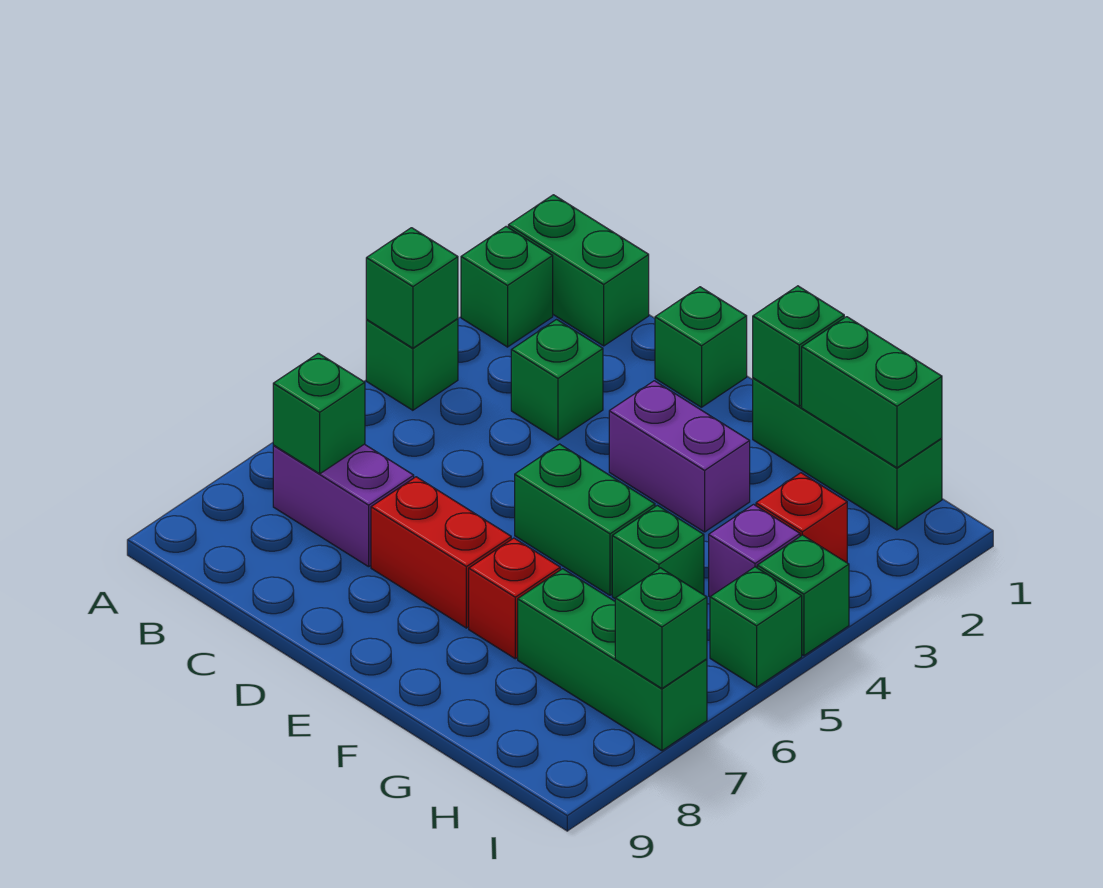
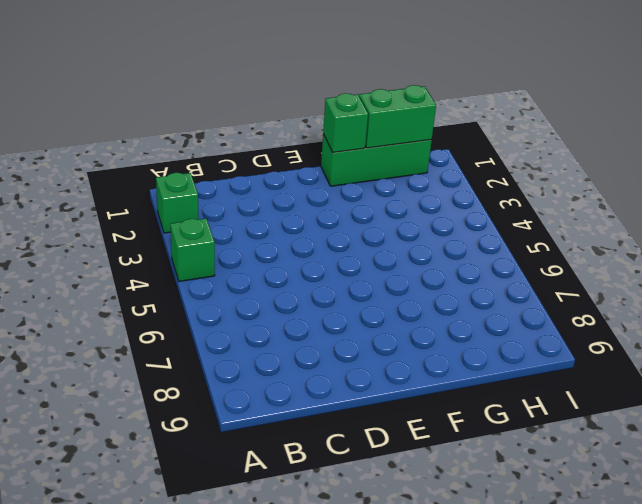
none -> green 1x2 brick [508,195,649,346]
none -> purple 1x2 brick [273,444,414,567]
none -> green 1x1 brick [511,320,603,440]

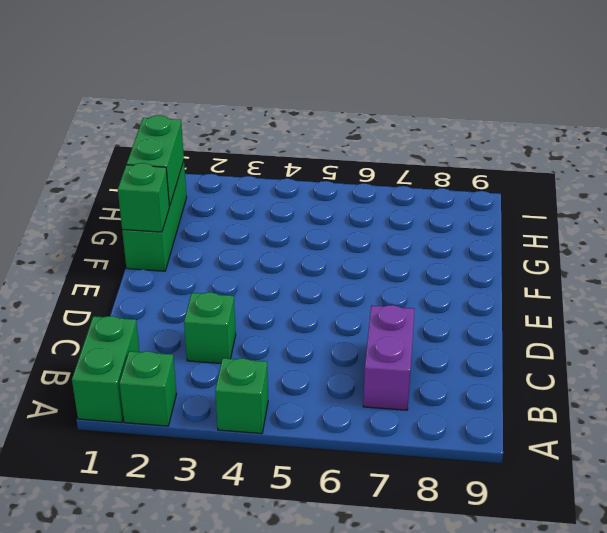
none -> green 1x1 brick [655,287,747,407]
none -> red 1x2 brick [371,477,511,628]
none -> purple 1x2 brick [609,381,750,532]

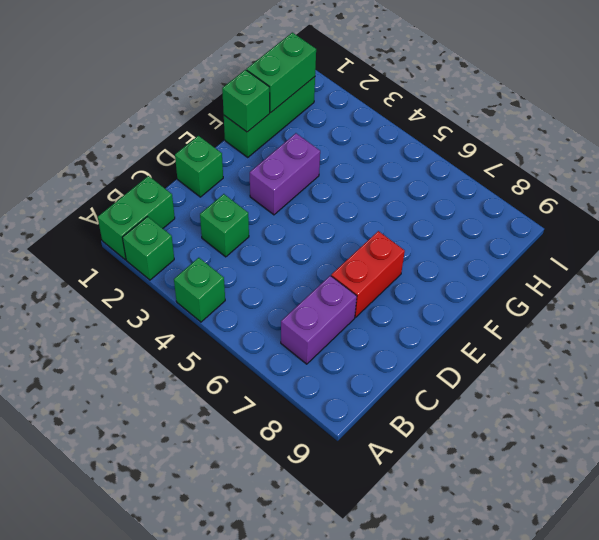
none -> green 1x2 brick [515,444,655,595]
none -> red 1x1 brick [469,538,560,659]
none -> green 1x1 brick [612,505,704,598]

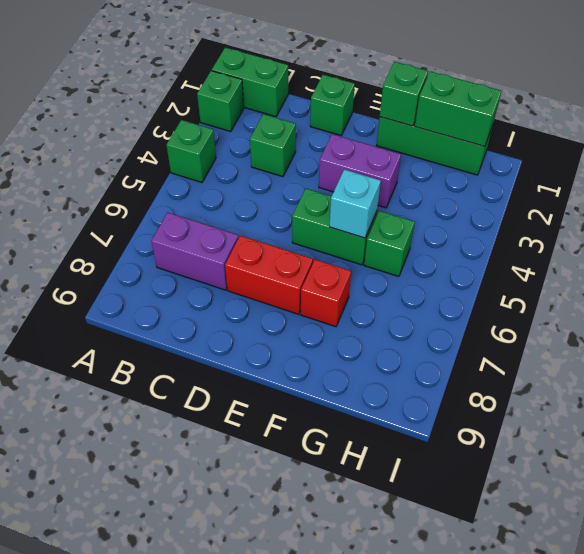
cyan 1x1 brick [329,169,381,238] -> none
none -> green 1x3 brick [518,569,707,751]
none -> red 1x1 brick [756,473,847,563]
none -> purple 1x1 brick [709,504,800,597]

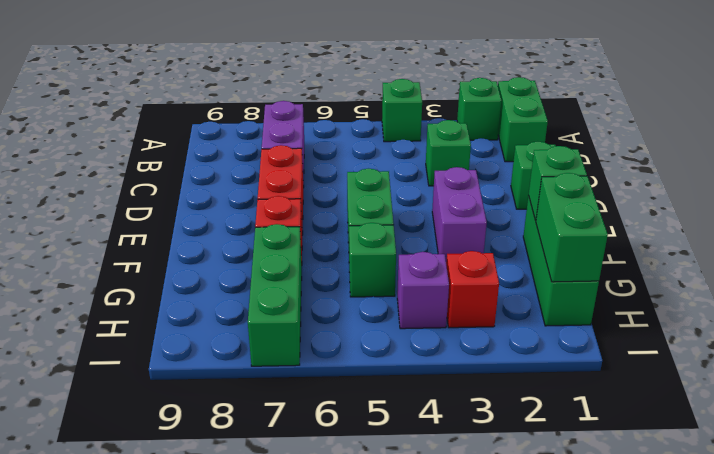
none -> green 1x1 brick [757,535,849,656]
none -> green 1x1 brick [710,567,802,687]
none -> green 1x1 brick [366,228,458,348]

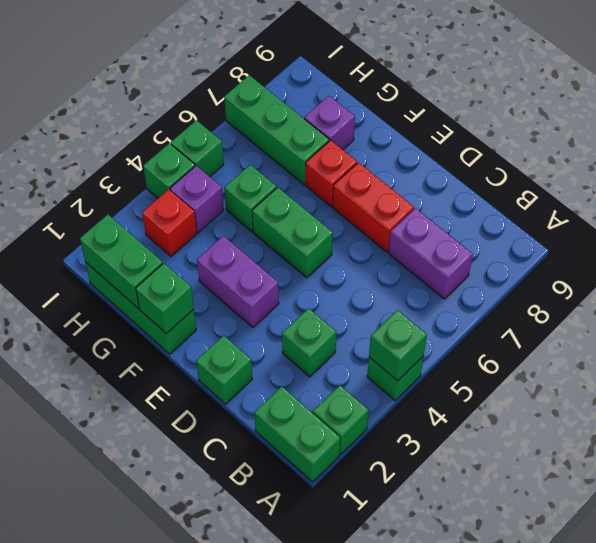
purple 1x1 brick [304,96,355,150] -> none
none -> green 1x1 brick [273,353,365,474]
none -> green 1x1 brick [615,568,707,688]

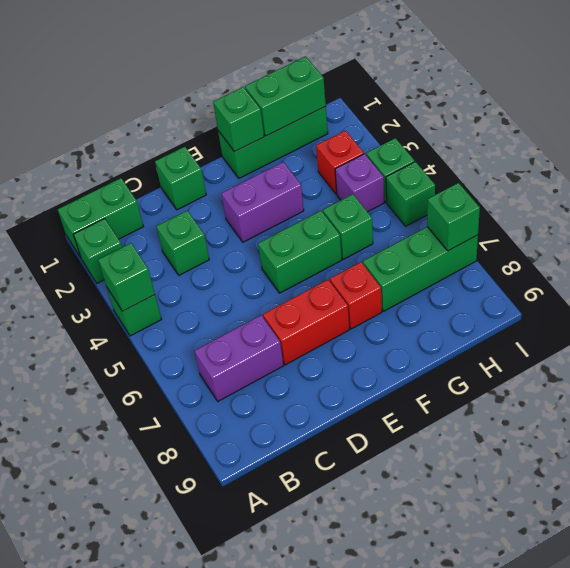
none -> green 1x1 brick [273,353,365,474]

